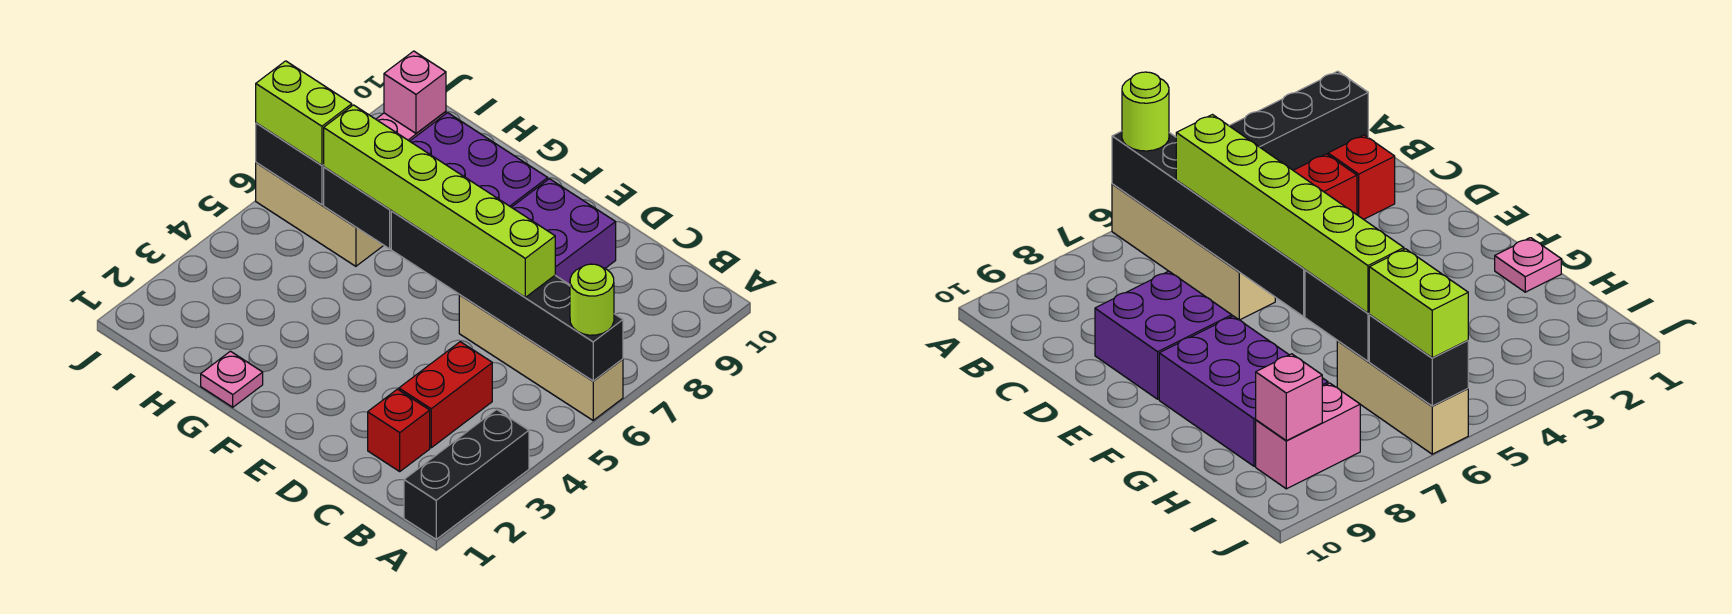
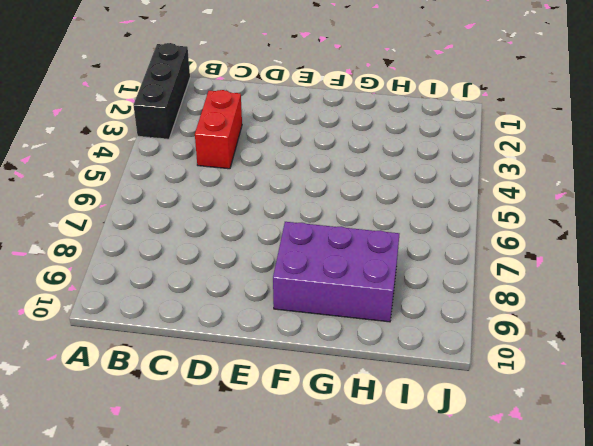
none -> tan 1x4 brick [459,295,623,420]
none -> red 1x1 brick [368,389,430,471]
none -> purple 2x2 brick [512,179,616,285]

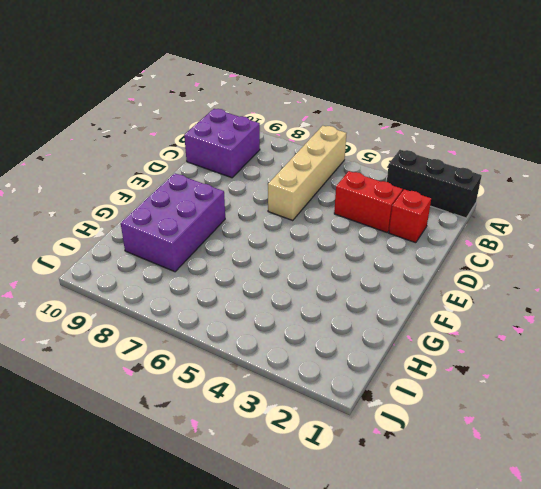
purple 2x2 brick [184,109,260,178] -> purple 2x2 brick moved to [512,179,616,285]
none -> pink 1x1 plate [201,351,263,407]
none -> tan 1x3 brick [256,163,384,266]
none -> pink 1x2 brick [1256,383,1360,489]

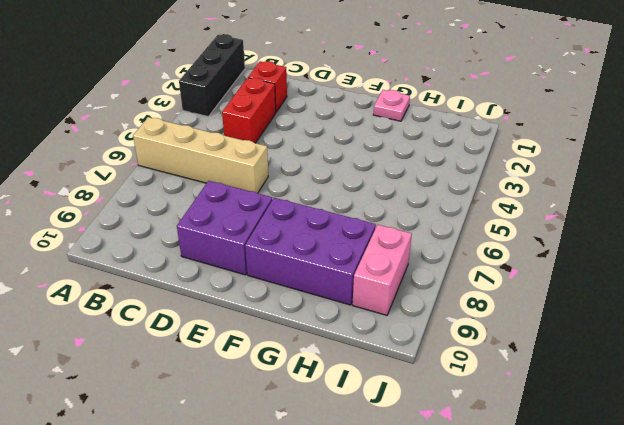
none -> tan 1x3 brick [256,163,384,266]
none -> black 1x6 brick [391,211,623,381]
none -> black 1x2 brick [324,167,391,249]

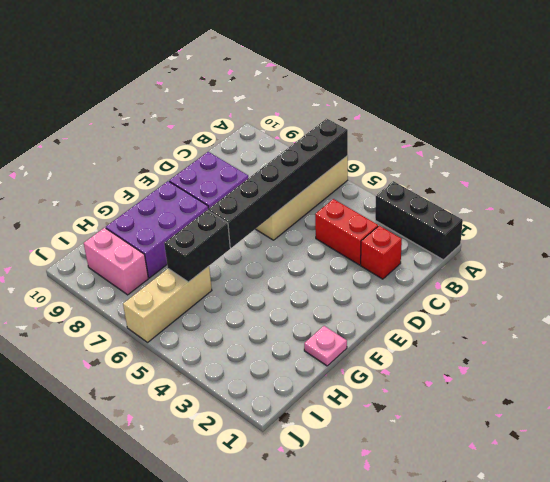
none -> black 1x2 brick [256,123,324,205]
none -> pink 1x1 brick [384,51,446,133]
none -> lime 1x1 round brick [570,264,614,335]

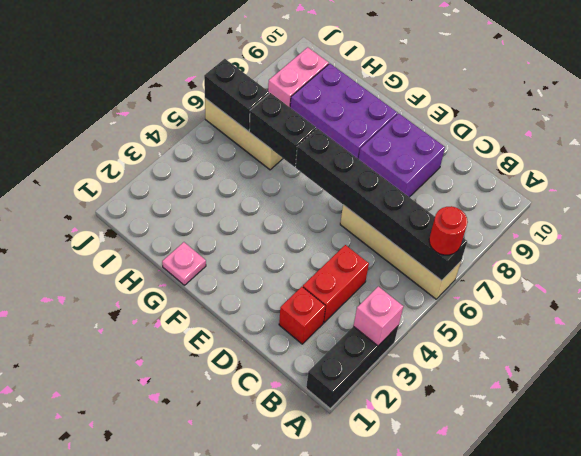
pink 1x1 brick [354,286,403,346] -> pink 1x1 brick moved to [384,51,446,133]
red 1x1 round brick [429,206,468,255] -> lime 1x1 round brick [570,264,614,335]
none -> lime 1x6 brick [323,105,555,297]
none -> lime 1x2 brick [256,61,352,165]

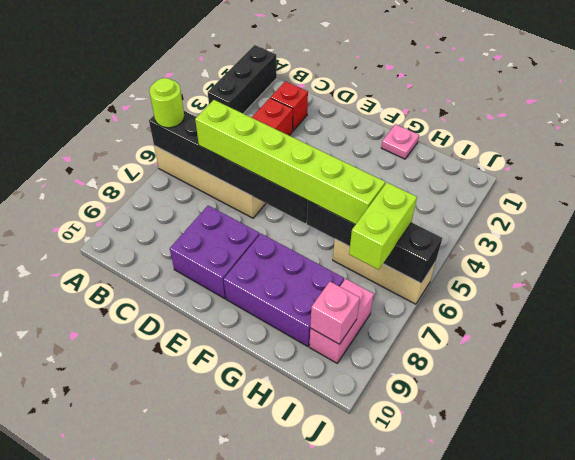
lime 1x2 brick [349,183,417,270] -> lime 1x2 brick turned to [256,61,352,165]

